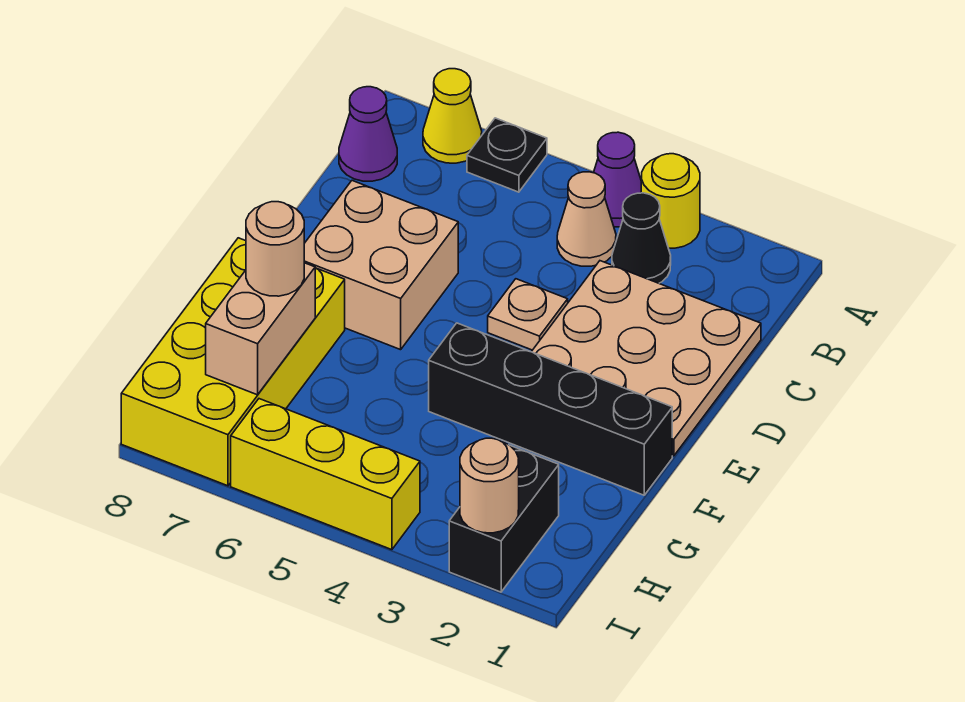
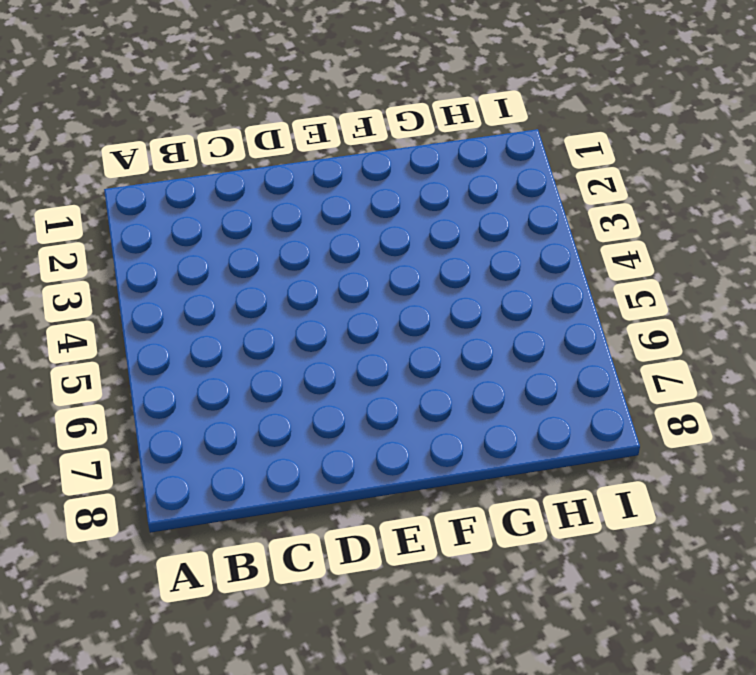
none -> yellow 1x1 round brick [641,154,700,248]
none -> purple 1x1 cone [594,132,641,227]
none -> black 1x1 plate [467,118,547,192]

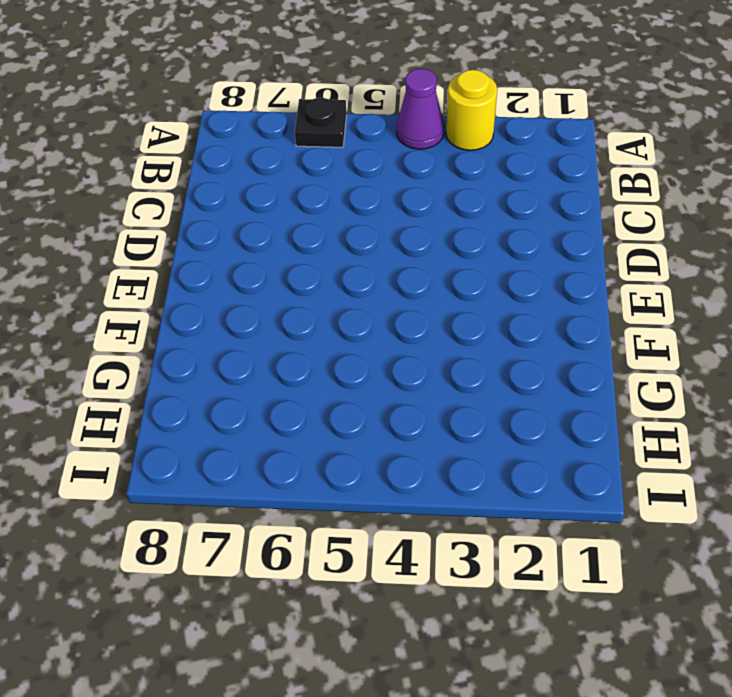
none -> yellow 1x1 cone [423,69,482,163]
none -> black 1x1 cone [612,193,671,283]
none -> tan 1x1 cone [557,172,616,266]

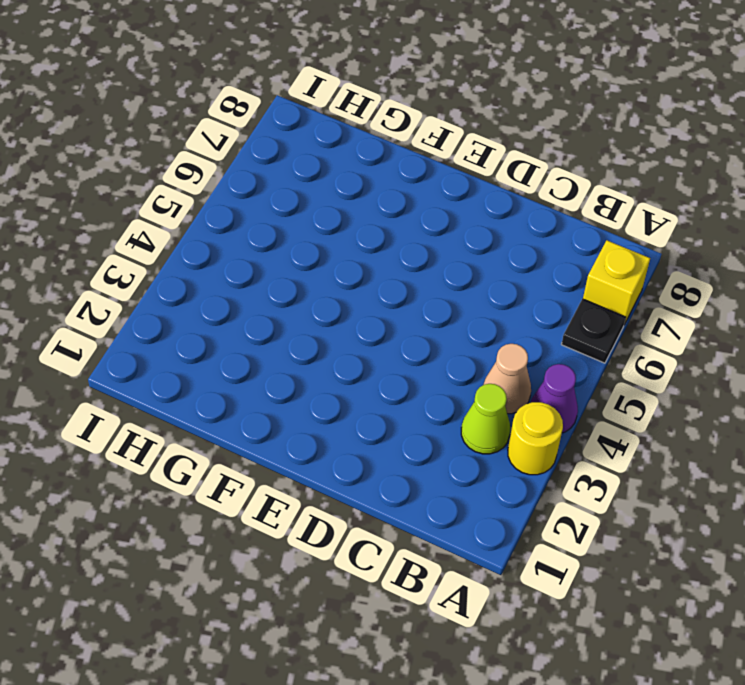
yellow 1x1 brick [583,240,650,324] -> yellow 1x1 cone [423,69,482,163]
lime 1x1 cone [461,384,510,454] -> black 1x1 cone [612,193,671,283]
none -> purple 1x1 cone [339,87,397,181]
none -> tan 3x3 plate [532,261,761,456]
none -> tan 1x1 plate [488,279,568,350]

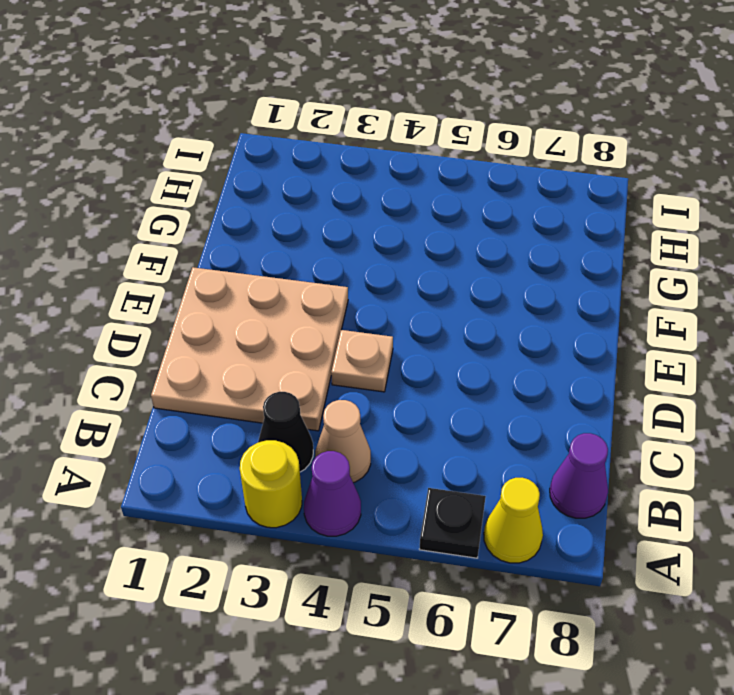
none -> tan 2x2 brick [304,181,458,350]
none -> black 1x4 brick [429,323,672,495]
none -> yellow 2x4 brick [121,238,345,486]

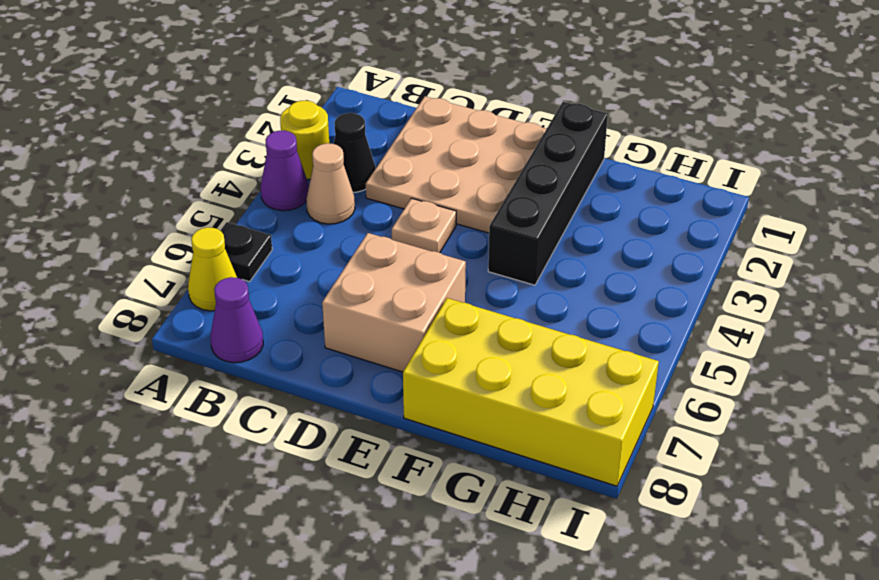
none -> black 1x2 brick [449,446,559,592]
none -> yellow 1x3 brick [231,399,420,550]
none -> tan 1x2 brick [206,263,315,395]

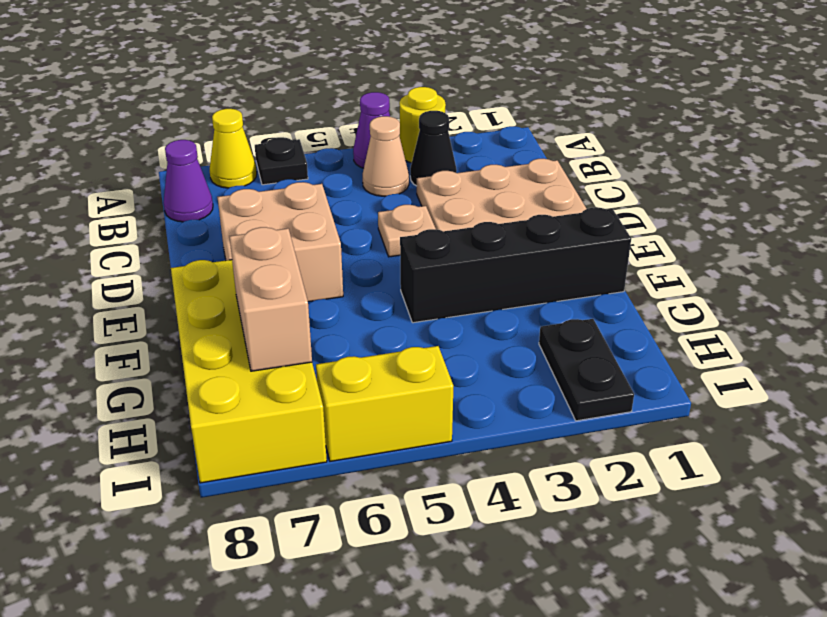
black 1x2 plate [539,319,634,421] -> black 1x2 brick [449,446,559,592]
yellow 1x2 brick [316,346,453,461] -> yellow 1x3 brick [231,399,420,550]
none -> tan 1x1 round brick [460,438,519,533]
none -> tan 1x1 round brick [246,202,304,296]

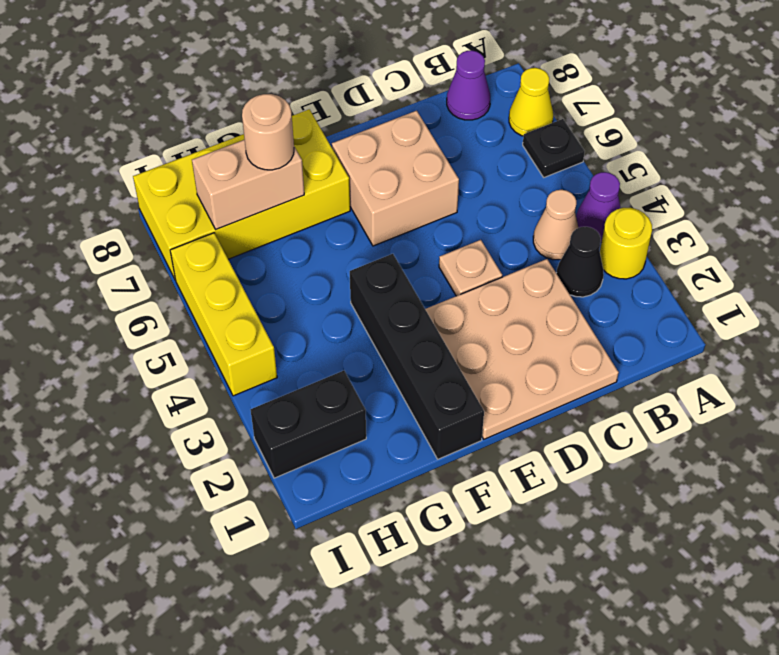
none -> tan 1x1 round brick [460,438,519,533]

